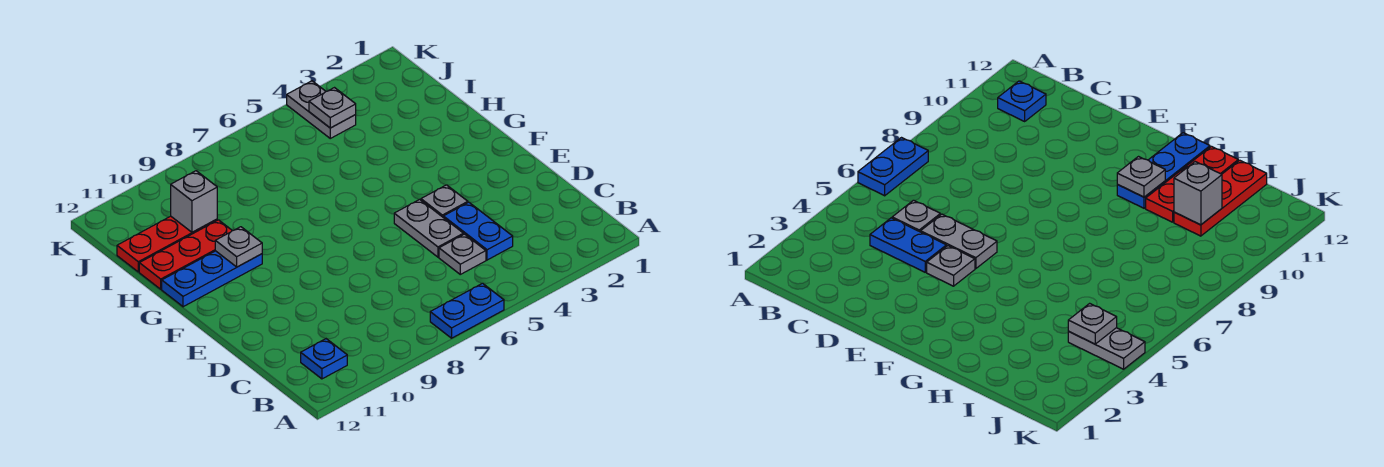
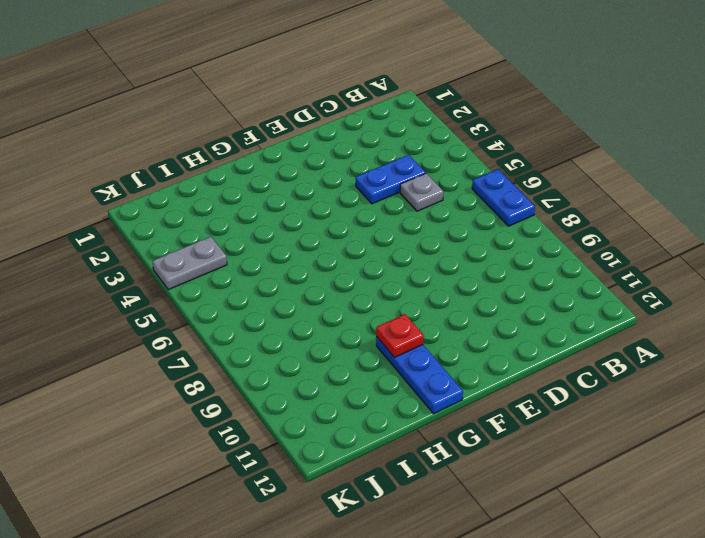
red 1x1 plate [376,314,424,358] -> grey 1x1 plate [215,227,262,267]
none -> blue 1x1 plate [301,339,347,379]
none -> grey 1x2 plate [394,199,463,257]
none -> grey 1x1 plate [421,185,468,217]

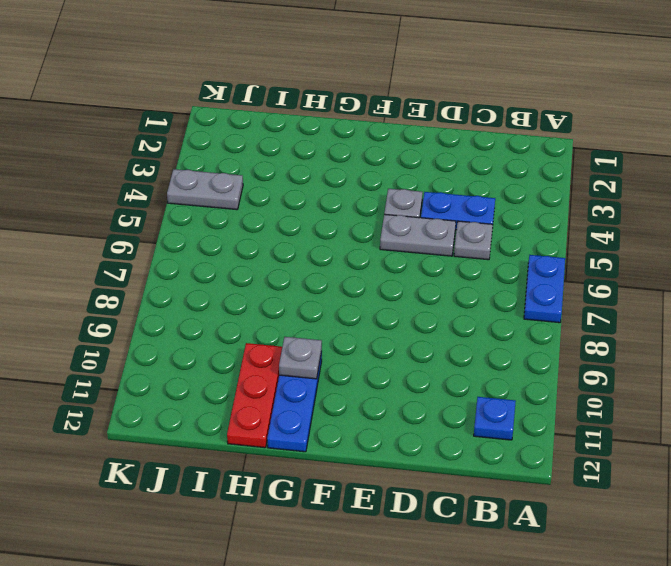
none -> red 1x3 plate [117,216,217,272]
none -> grey 1x1 brick [171,171,217,232]
none -> grey 1x1 plate [309,88,356,128]

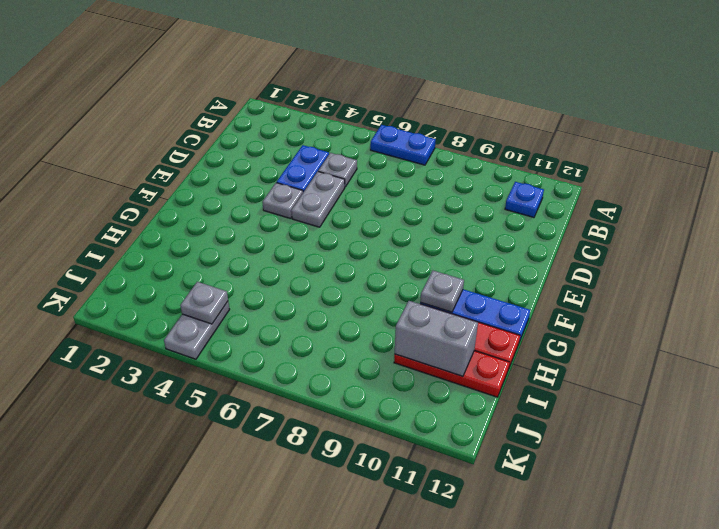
grey 1x2 brick [395,301,478,376] -> grey 1x1 brick [171,171,217,232]

